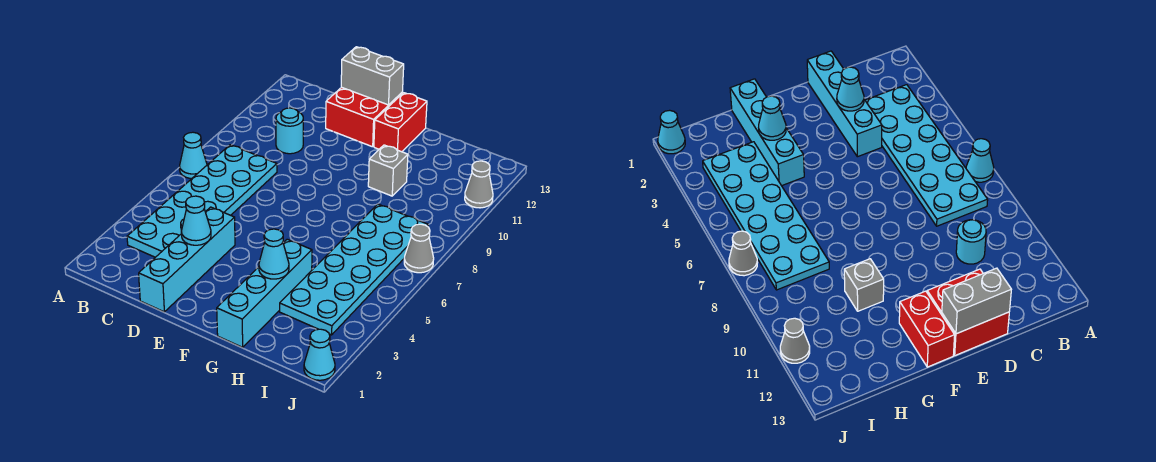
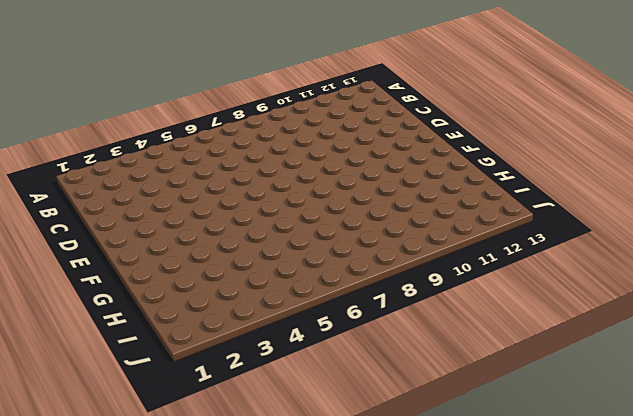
none -> cyan 1x1 cone [180,132,207,179]
none -> cyan 2x6 plate [127,145,277,257]
none -> cyan 1x1 round brick [276,108,303,154]

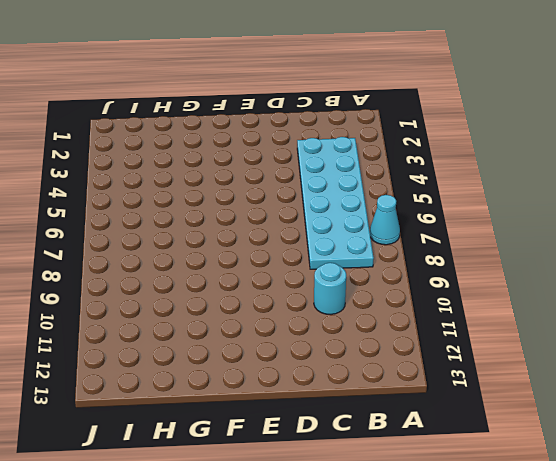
none -> cyan 1x4 brick [139,207,235,312]
none -> red 2x2 brick [326,87,402,147]
none -> red 1x2 brick [374,93,427,152]

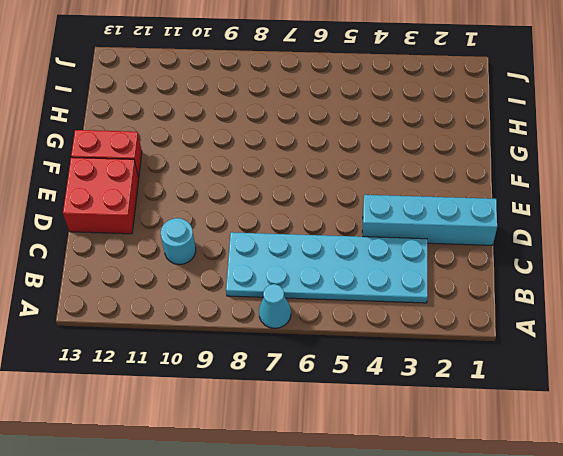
none -> cyan 1x4 brick [217,239,312,347]
none -> grey 1x1 brick [368,145,408,196]
none -> cyan 2x6 plate [280,204,428,335]

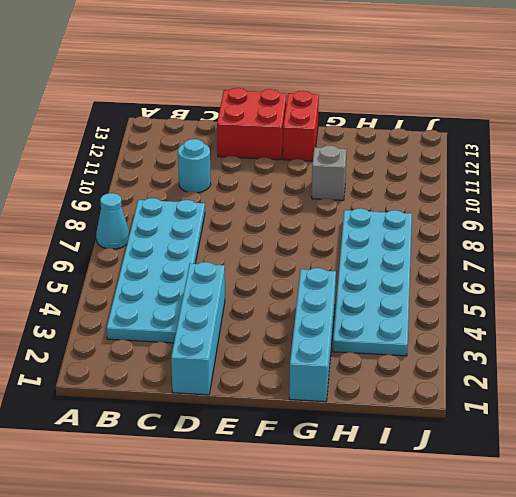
none -> cyan 1x1 cone [304,329,335,380]
none -> grey 1x1 cone [404,224,434,273]
none -> grey 1x1 cone [465,161,493,208]

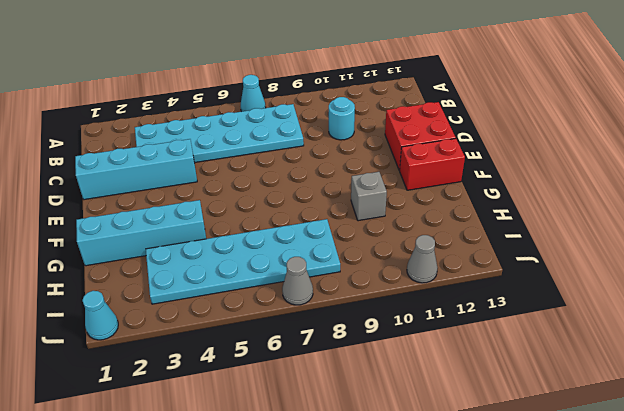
none -> cyan 1x1 cone [181,196,211,245]
none -> grey 1x2 brick [341,47,404,105]
none -> cyan 1x1 cone [259,229,289,279]

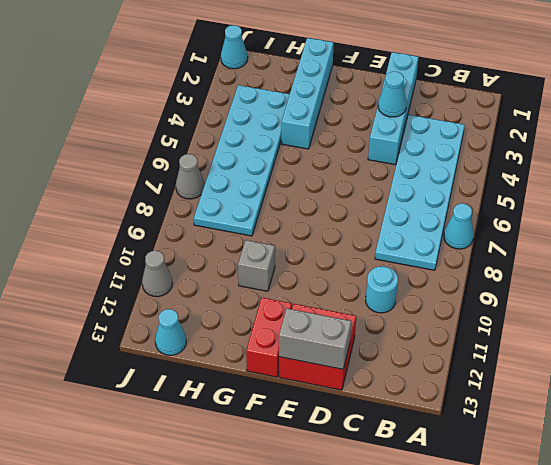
cyan 1x1 cone [155,309,186,355] -> cyan 1x1 cone moved to [259,229,289,279]

